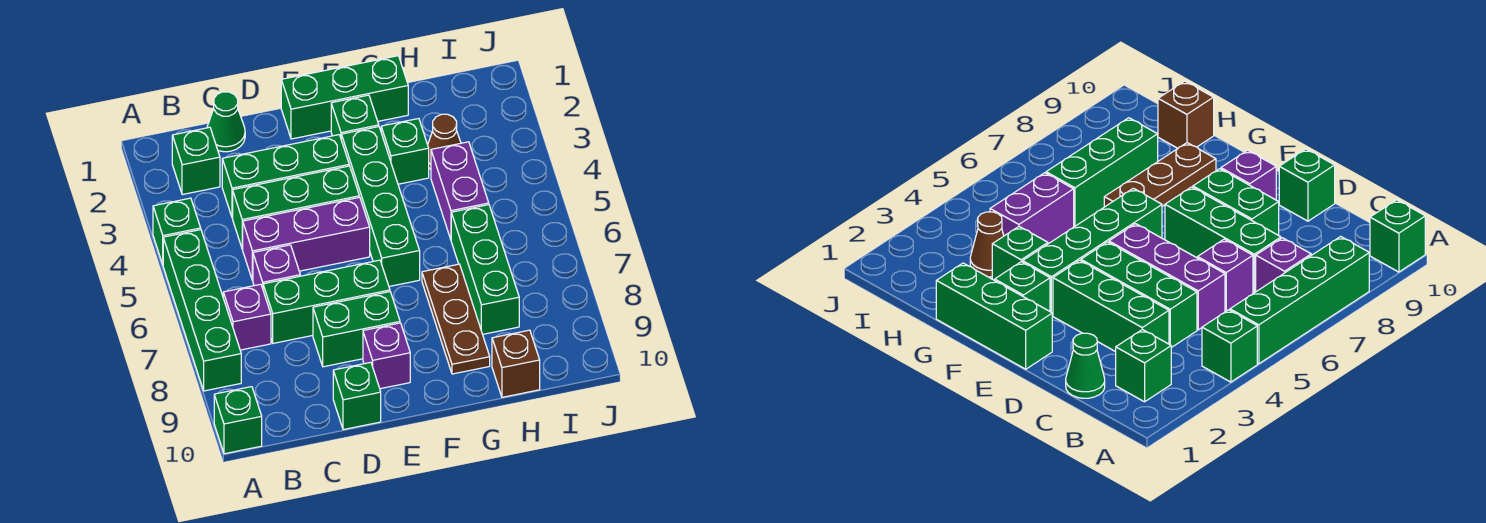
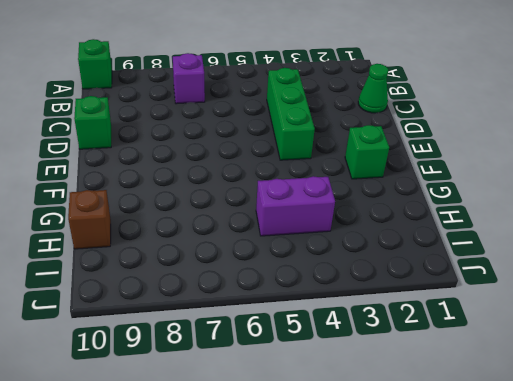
none -> green 1x1 brick [153,198,201,264]
none -> green 1x4 brick [163,230,241,391]
none -> green 1x1 brick [172,127,220,195]

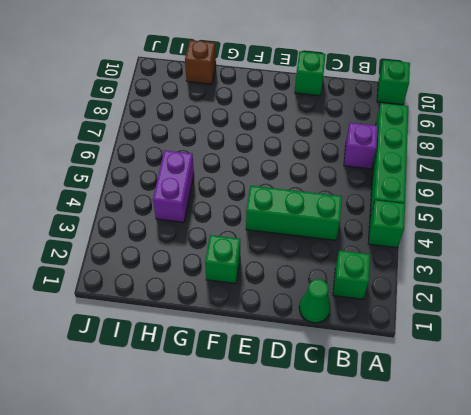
none -> green 1x3 brick [222,135,349,218]
none -> purple 1x3 brick [243,197,370,280]
none -> purple 1x1 brick [253,245,300,288]

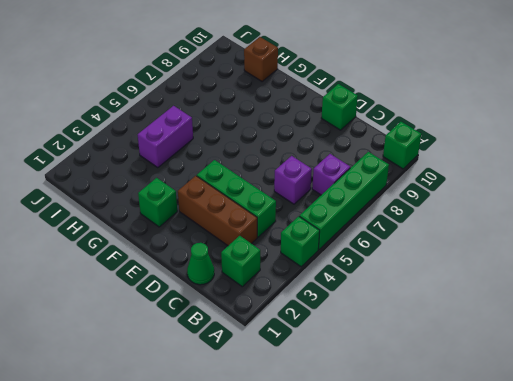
brown 1x3 brick [178,176,257,246] -> green 1x3 brick [222,135,349,218]
none -> purple 1x3 brick [243,197,370,280]
none -> green 1x3 brick [263,260,390,343]
none -> green 1x2 brick [313,292,400,367]

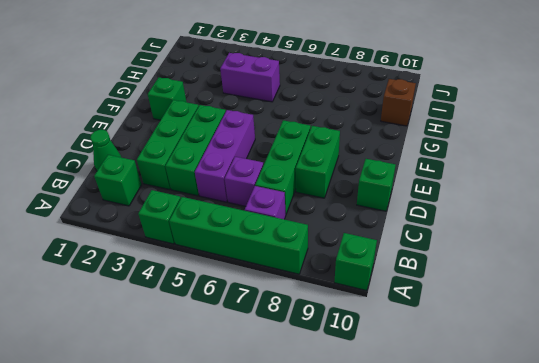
none -> green 1x3 brick [281,56,408,139]
none -> purple 1x1 brick [363,323,410,389]
none -> green 1x4 brick [341,127,420,286]

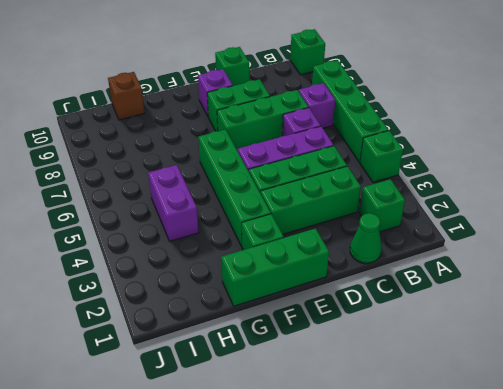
none -> green 1x1 brick [381,119,429,184]
none -> brown 1x3 plate [422,264,490,374]
none -> brown 1x1 cone [428,114,461,169]

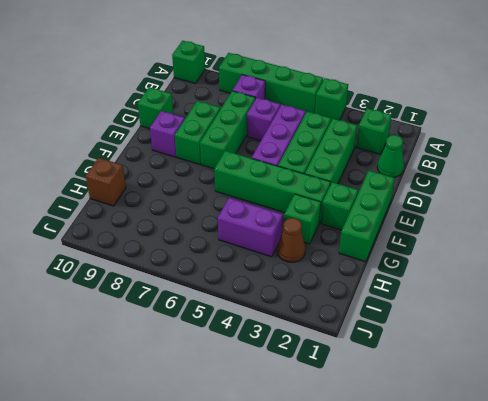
none -> brown 1x3 plate [422,264,490,374]
none -> green 1x3 brick [451,205,519,334]

